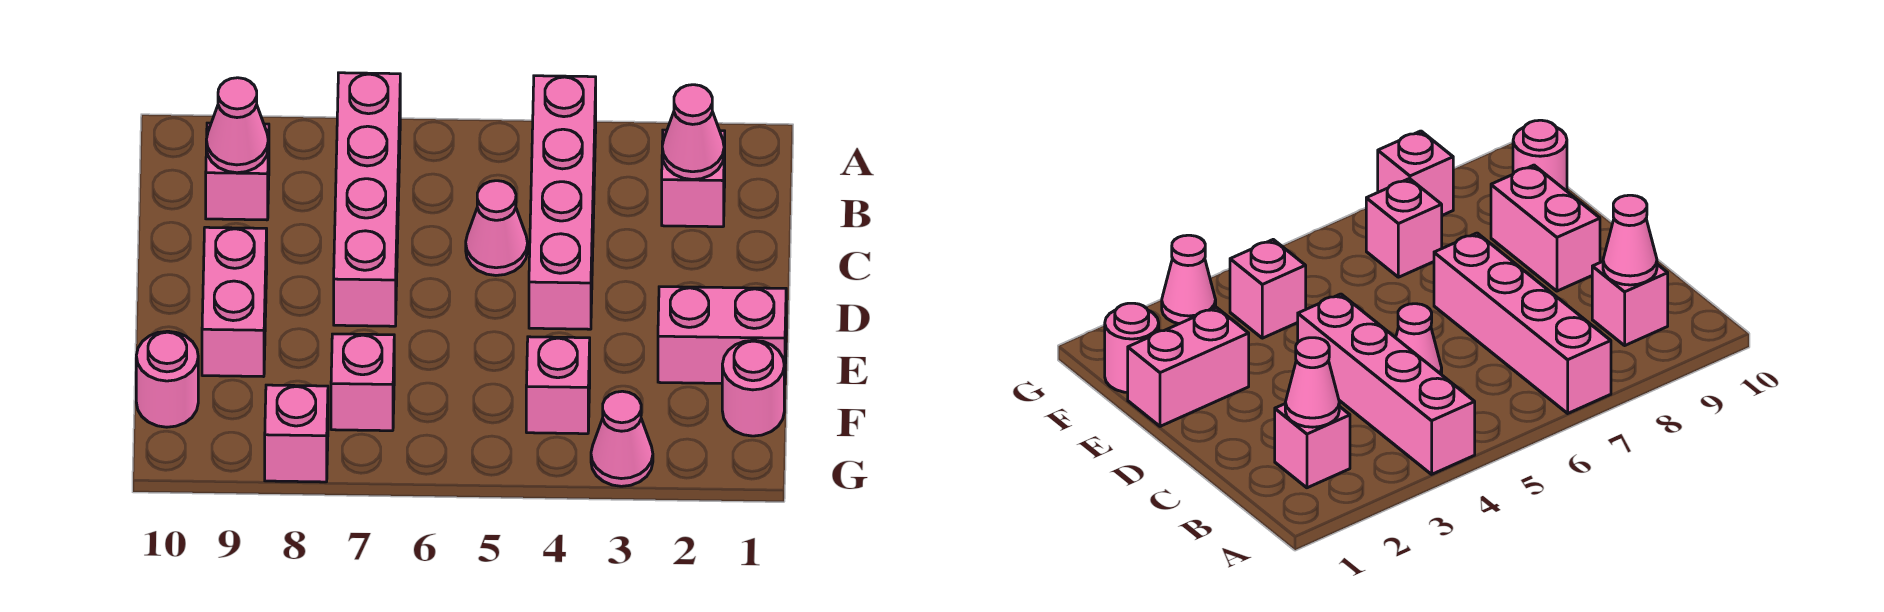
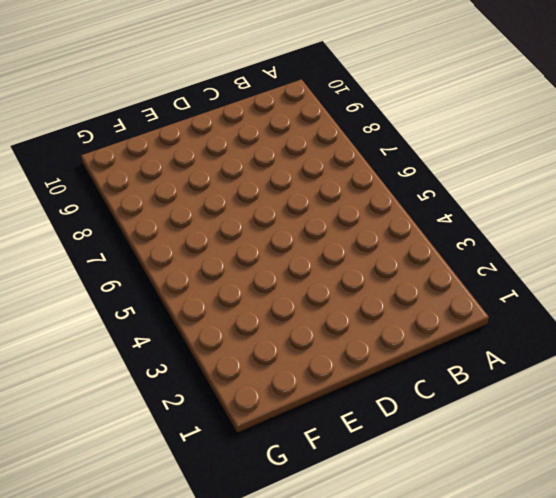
none -> pink 1x4 brick [529,76,596,329]
none -> pink 1x4 brick [334,73,400,326]
none -> pink 1x1 brick [662,130,725,227]

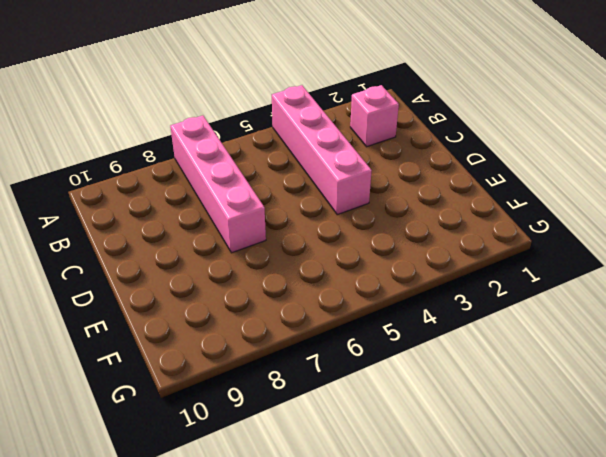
none -> pink 1x1 brick [206,123,269,220]
none -> pink 1x1 cone [466,181,528,275]
none -> pink 1x2 brick [202,227,267,377]

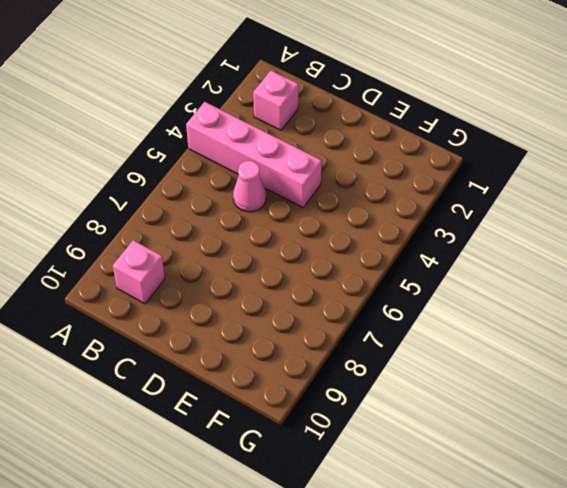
none -> pink 1x4 brick [334,73,400,326]
none -> pink 1x2 brick [202,227,267,377]
none -> pink 1x2 brick [658,287,786,384]

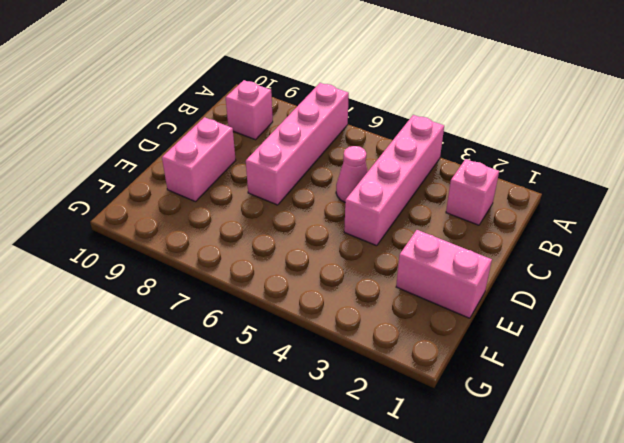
none -> pink 1x1 round brick [722,340,784,436]
none -> pink 1x1 brick [526,337,590,434]
none -> pink 1x1 brick [331,334,394,431]

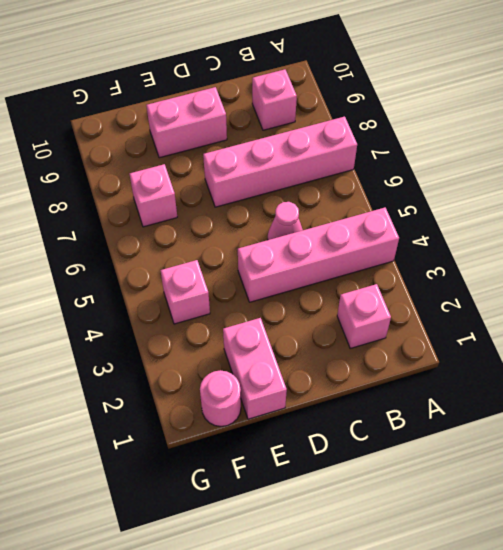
none -> pink 1x1 round brick [136,331,198,427]
none -> pink 1x1 cone [591,391,653,486]
none -> pink 1x1 brick [265,385,328,482]

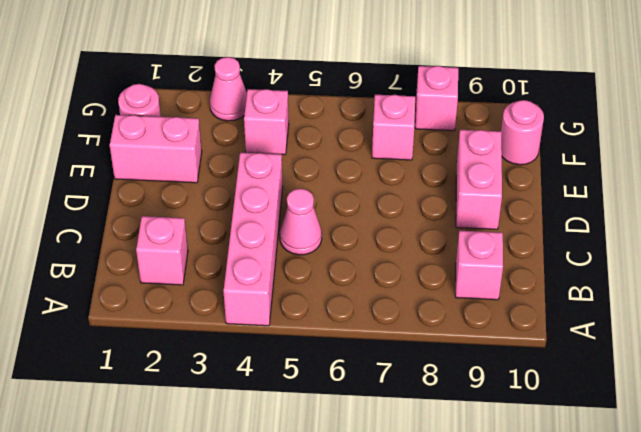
none -> pink 1x4 brick [334,73,400,326]
none -> pink 1x1 cone [662,85,724,180]
none -> pink 1x1 cone [206,78,268,173]

